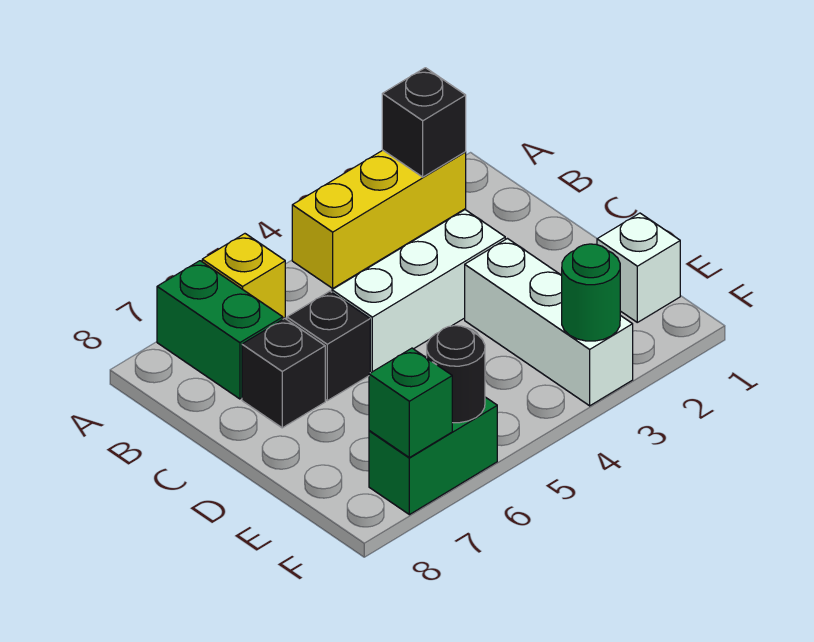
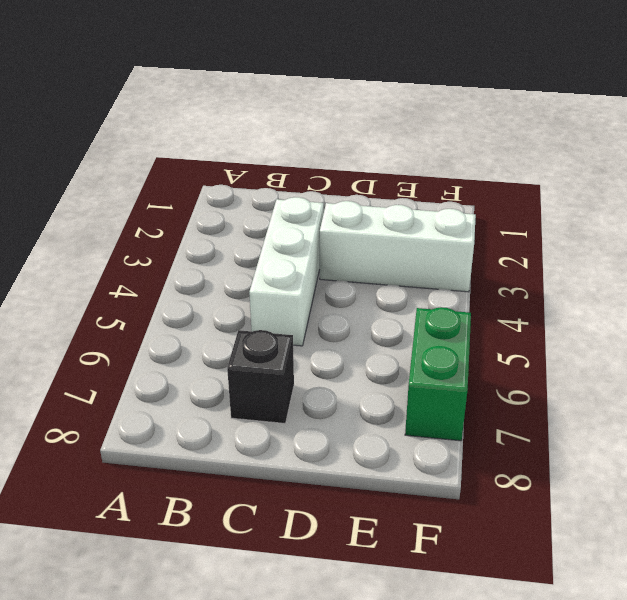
none -> yellow 1x3 brick [292,150,466,288]
none -> yellow 1x1 brick [202,234,285,318]
none -> green 1x2 brick [157,261,283,399]

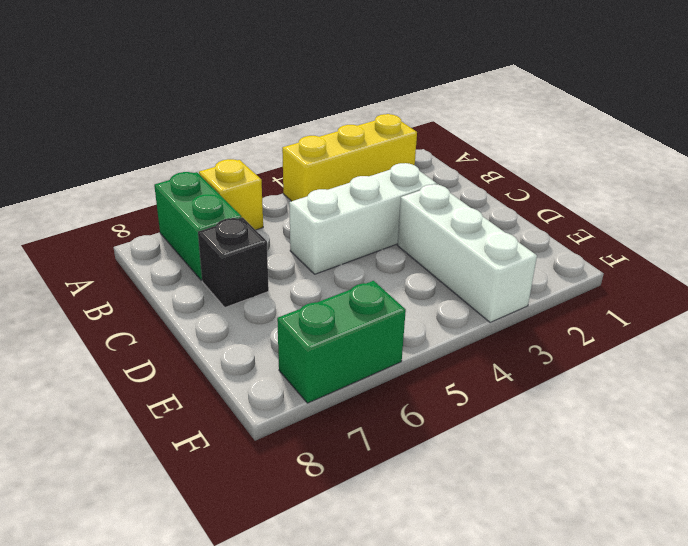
none -> black 1x1 brick [287,291,370,401]
none -> white 1x1 brick [597,213,680,322]
none -> black 1x1 brick [382,68,466,177]

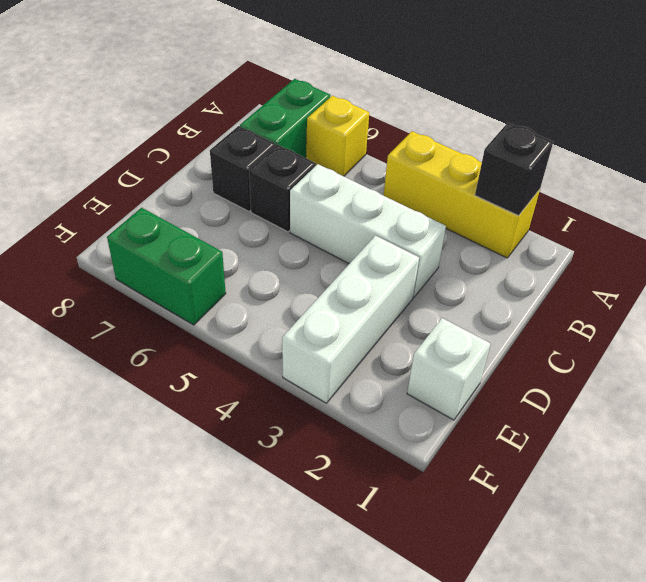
none -> green 1x1 round brick [561,244,620,341]
none -> black 1x1 round brick [427,326,485,423]
none -> green 1x1 brick [369,348,452,458]

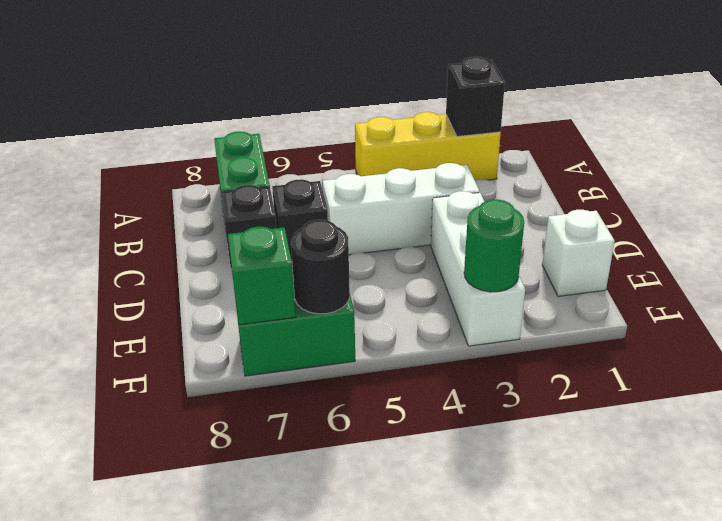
none -> yellow 1x1 brick [202,234,285,318]

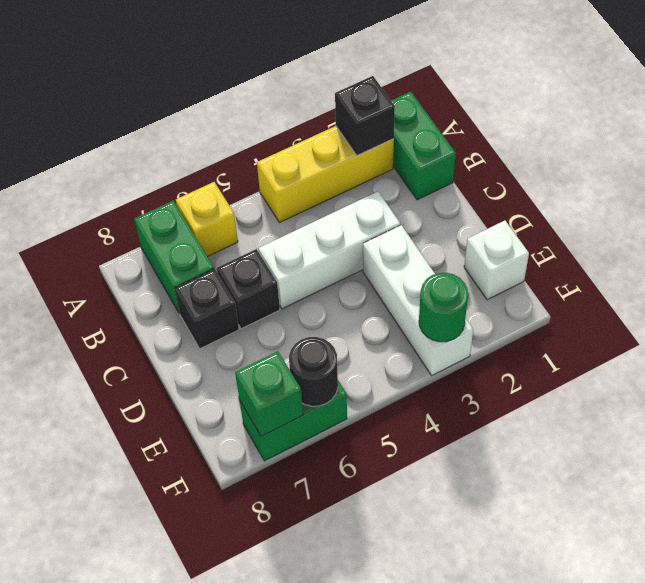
green 1x2 brick [391,92,456,200] -> none

